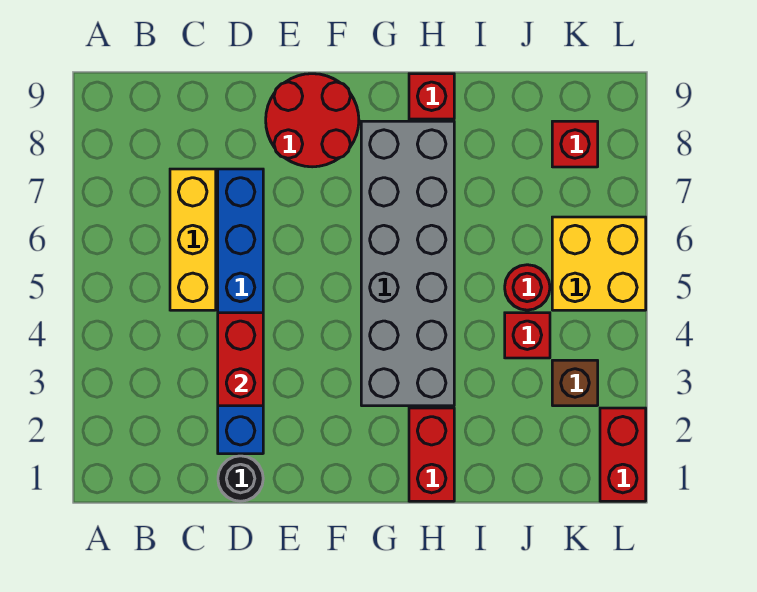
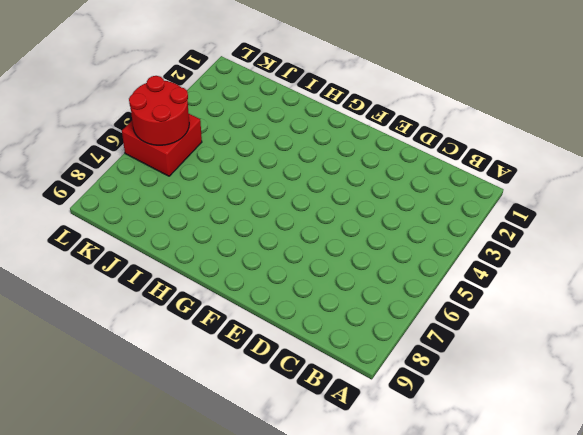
red 2x2 brick [122,114,202,176] -> yellow 2x2 brick [552,217,646,310]
red 2x2 round brick [129,76,189,145] -> red 2x2 round brick moved to [266,74,359,167]
none -> yellow 1x3 brick [170,169,216,310]
none -> black 1x1 round brick [218,456,263,501]
none -> blue 1x6 brick [218,169,263,454]

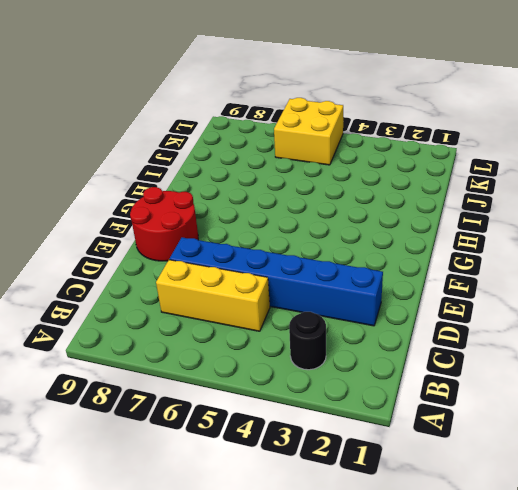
black 1x1 round brick [289,312,326,370] -> black 1x1 round brick moved to [218,456,263,501]
none -> grey 2x6 brick [361,121,454,406]
none -> red 1x2 brick [409,408,454,501]
none -> red 1x1 brick [409,74,454,119]

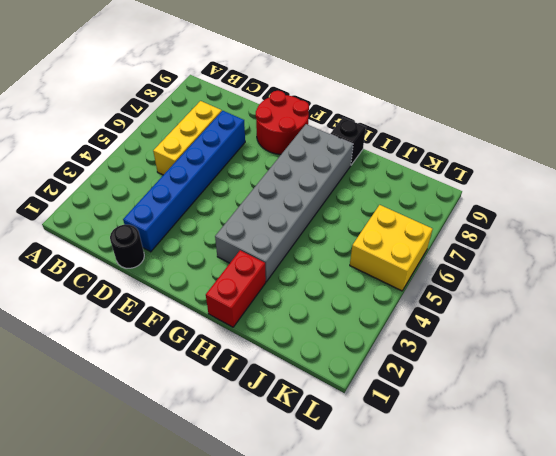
black 1x1 brick [331,118,366,165] -> red 1x1 brick [409,74,454,119]
none -> red 1x1 brick [505,313,550,358]
none -> red 1x1 round brick [505,265,550,310]
none -> brown 1x1 brick [552,360,598,406]

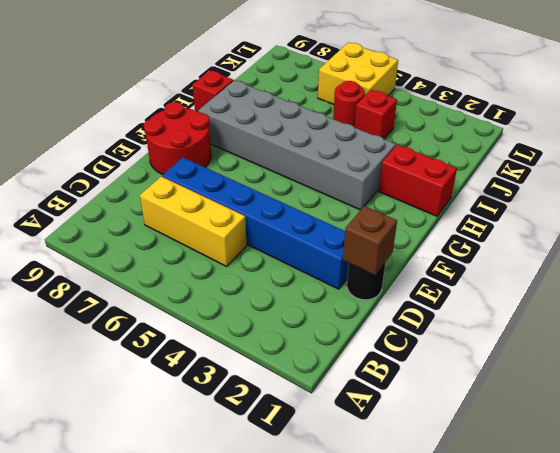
brown 1x1 brick [343,206,397,275] -> brown 1x1 brick moved to [552,360,598,406]
none -> red 1x1 brick [552,121,598,167]
none -> red 1x2 brick [600,408,646,501]
none -> red 1x2 brick [218,313,263,406]

